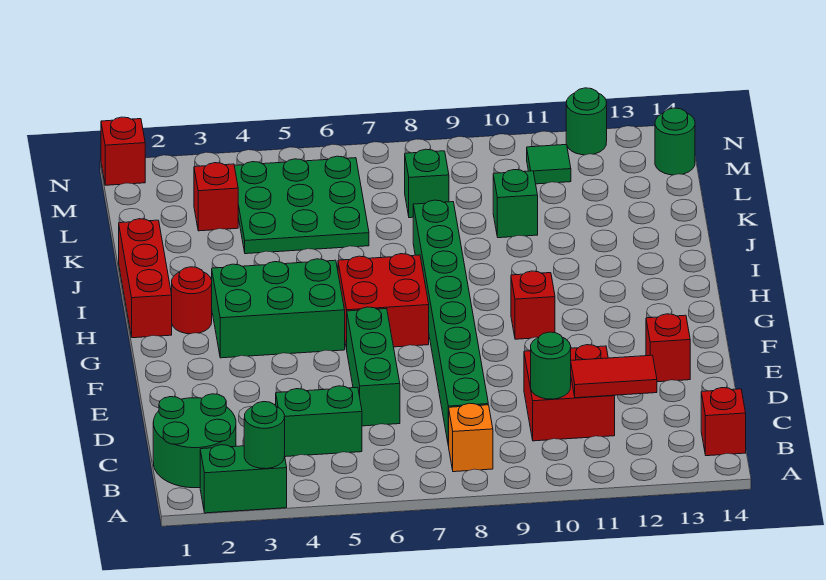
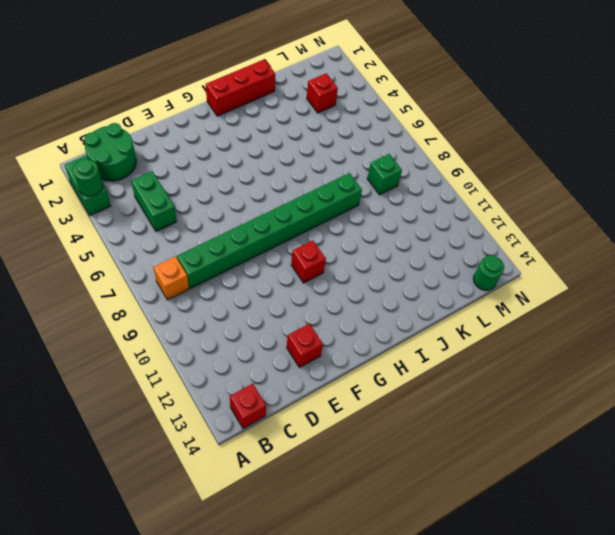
none -> red 2x2 brick [524,345,615,441]
none -> green 1x3 brick [347,307,400,426]
none -> green 2x3 brick [212,259,345,358]

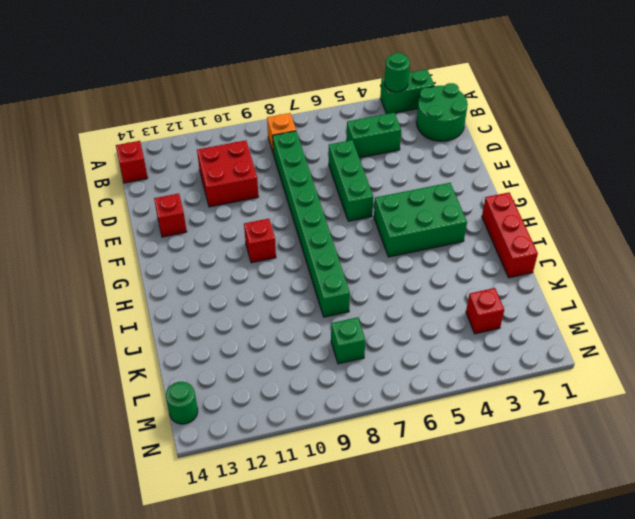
none -> red 2x2 brick [338,254,429,349]
none -> red 1x1 round brick [172,267,212,334]
none -> green 3x3 plate [234,156,369,254]

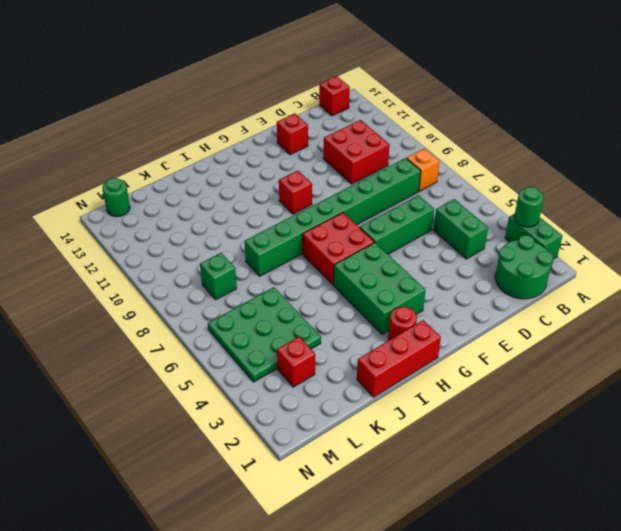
none -> green 1x1 brick [493,170,538,238]
none -> green 1x1 tile [527,145,571,184]
none -> red 1x1 brick [101,117,145,185]

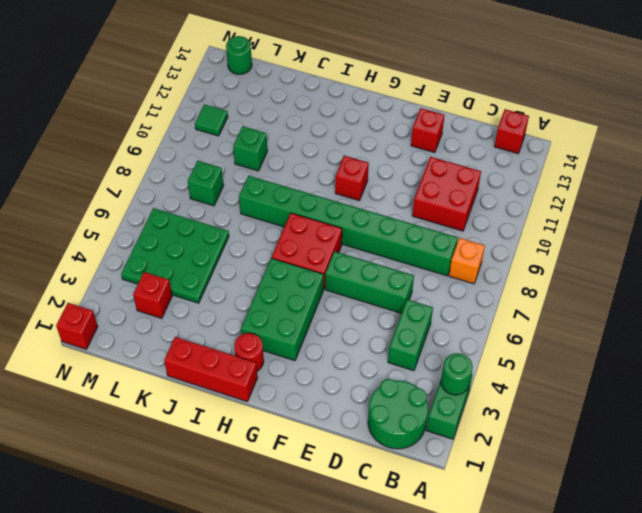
none -> green 1x1 round brick [566,88,607,155]
none -> green 1x1 round brick [531,332,571,399]
none -> red 1x2 tile [571,355,657,398]

